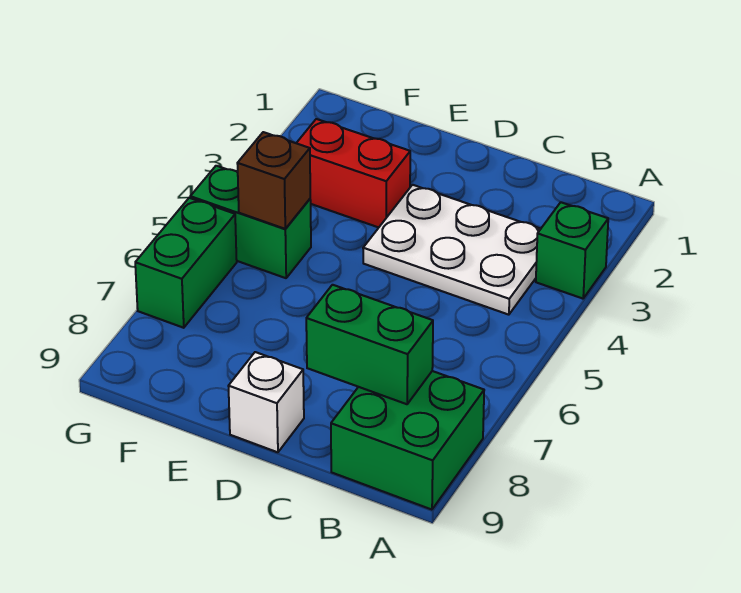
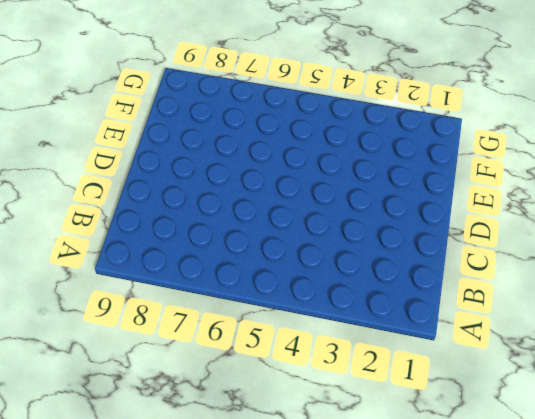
none -> green 1x1 brick [536,202,608,299]
none -> green 2x2 brick [331,371,484,510]

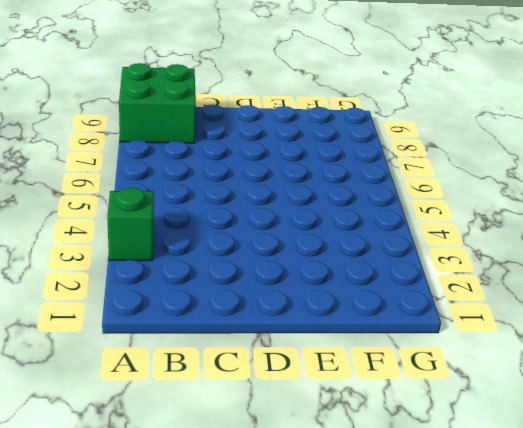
none -> white 2x3 plate [363,185,540,315]
none -> white 1x1 brick [229,352,304,452]

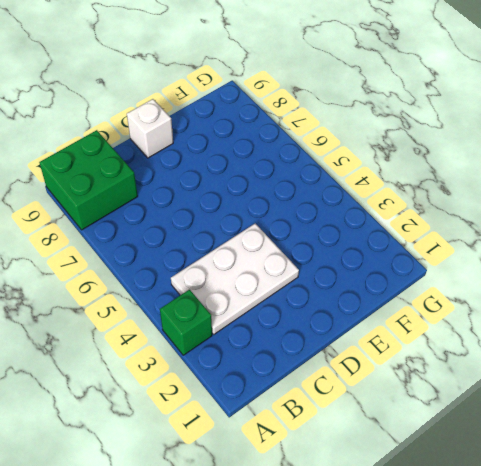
none -> red 1x2 brick [297,119,410,227]
none -> green 1x2 brick [190,166,311,278]

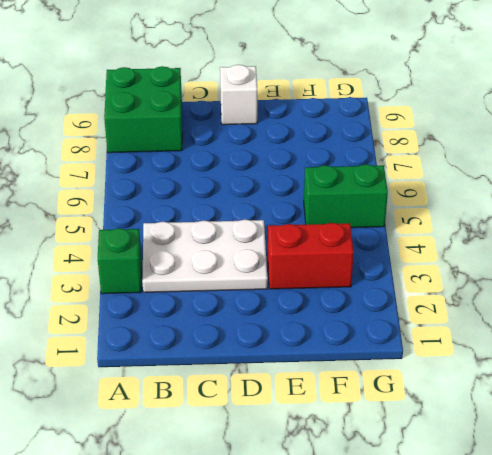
none -> green 1x2 brick [135,198,237,328]
none -> green 1x2 brick [306,285,433,404]

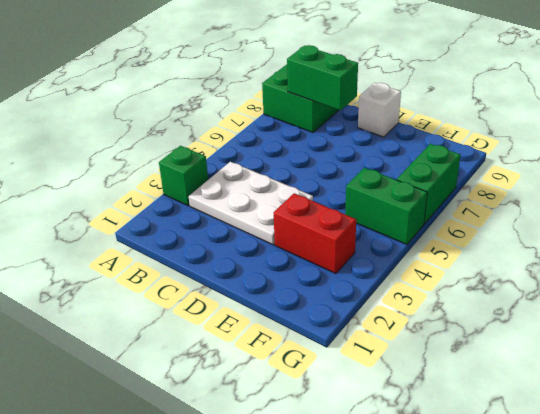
none -> brown 1x1 brick [237,132,310,229]

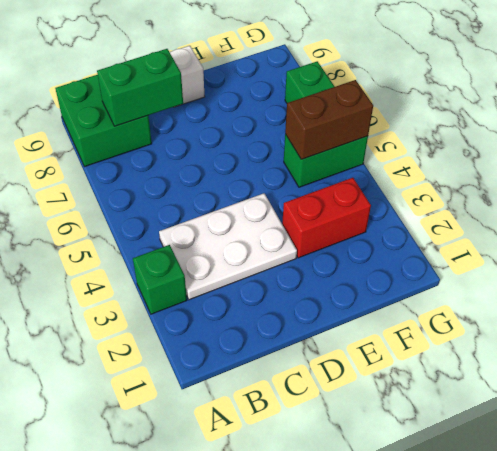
brown 1x2 brick [285,80,373,159] -> brown 1x1 brick [237,132,310,229]

